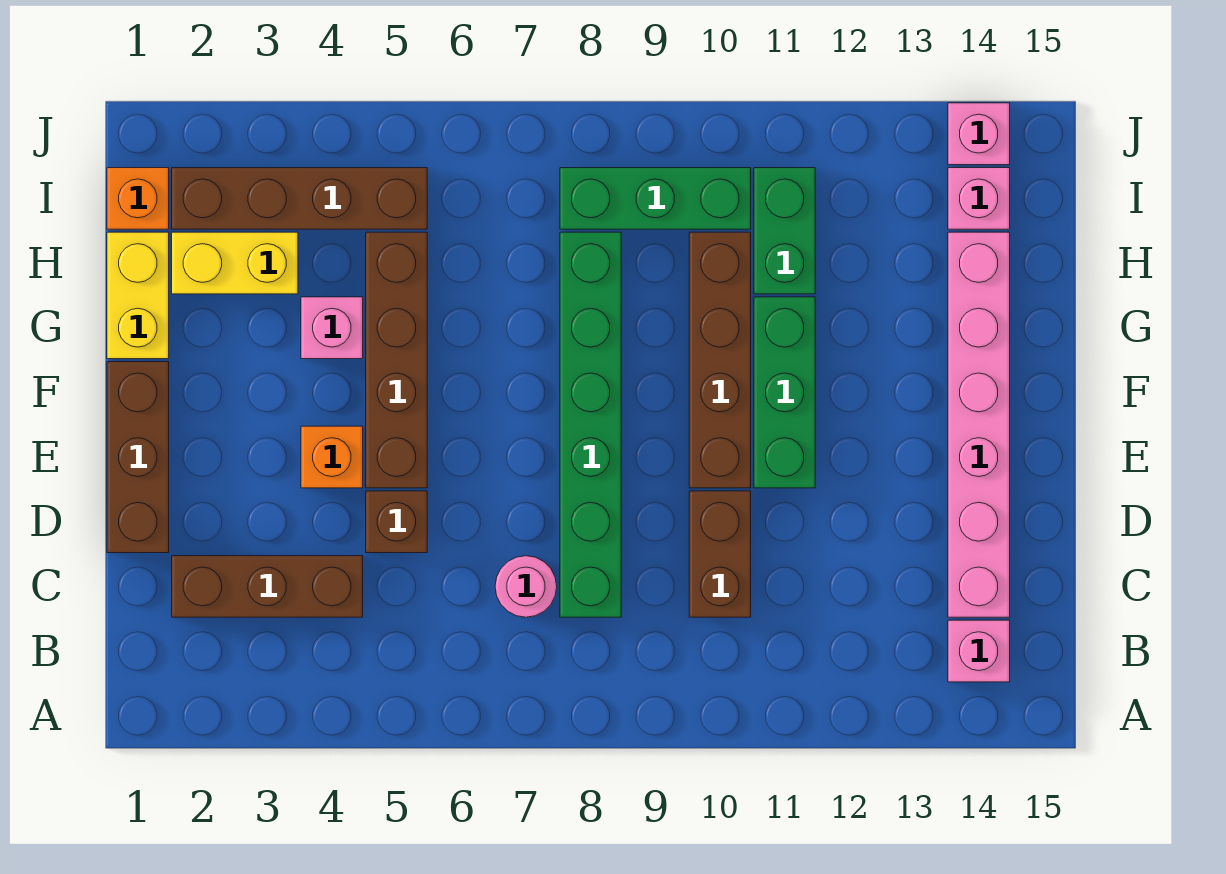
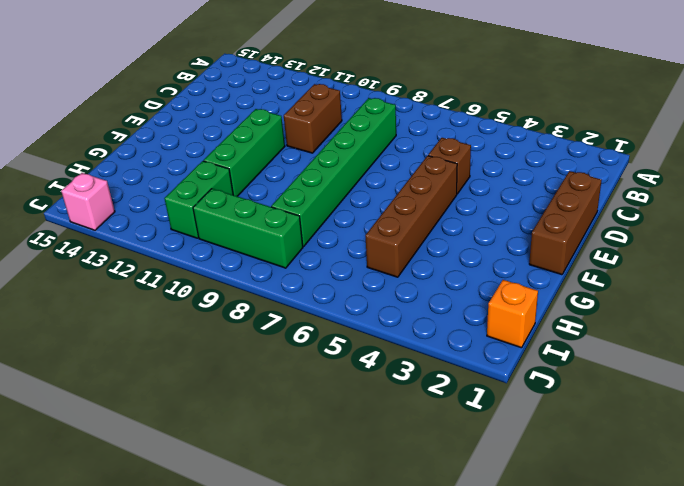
none -> pink 1x1 brick [948,620,1010,682]
none -> brown 1x3 brick [172,556,363,617]
none -> pink 1x1 round brick [495,556,557,617]

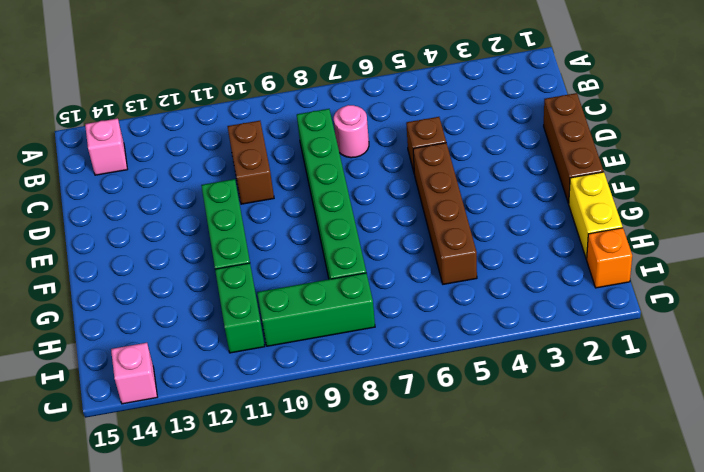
none -> brown 1x3 brick [172,556,363,617]
none -> pink 1x6 brick [948,232,1010,617]
none -> orange 1x1 brick [301,426,363,488]

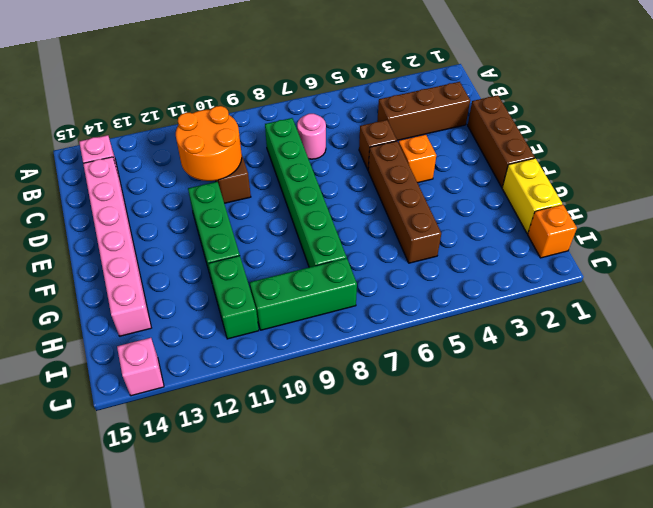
orange 2x2 round brick [176,106,242,181] -> none
none -> brown 1x4 brick [689,232,751,488]
none -> pink 1x1 brick [301,297,363,359]
none -> yellow 1x2 brick [172,232,298,294]

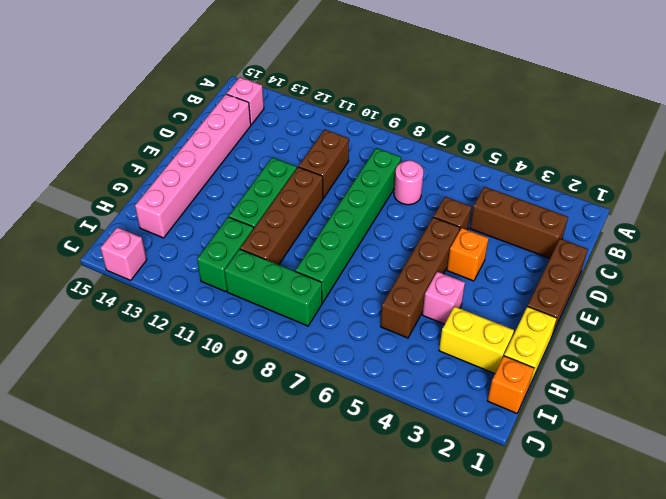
none -> brown 1x4 brick [172,168,427,229]
none -> pink 1x1 brick [948,168,1010,229]

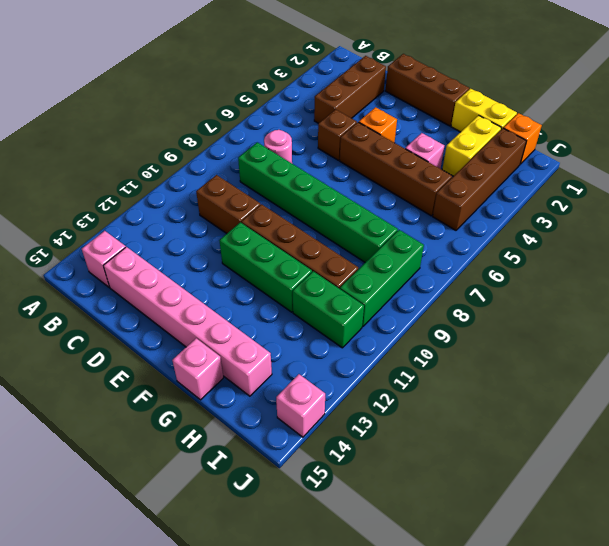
pink 1x1 brick [172,338,223,400] -> pink 1x1 brick moved to [948,168,1010,229]

